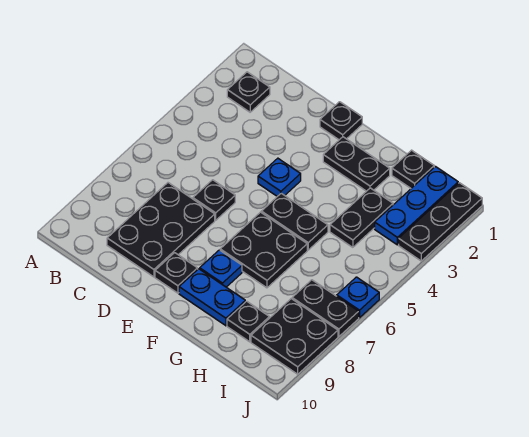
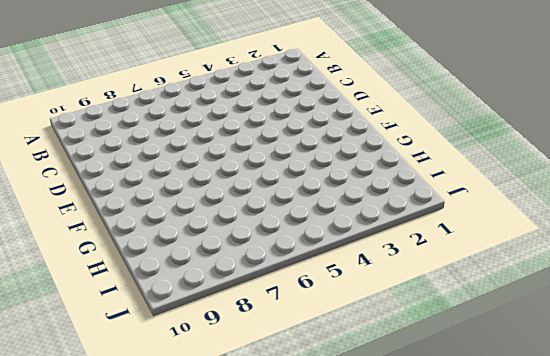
none -> black 1x1 plate [227,72,270,112]
none -> black 2x3 plate [107,183,215,277]
none -> black 1x1 plate [193,180,235,220]

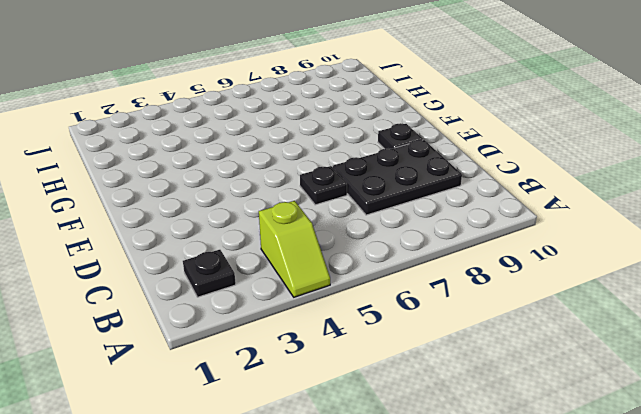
lime 1x2 slope [259,201,330,297] -> none
none -> black 1x1 plate [320,102,362,140]
none -> blue 1x1 plate [258,158,301,196]
none -> black 1x2 plate [323,137,390,191]

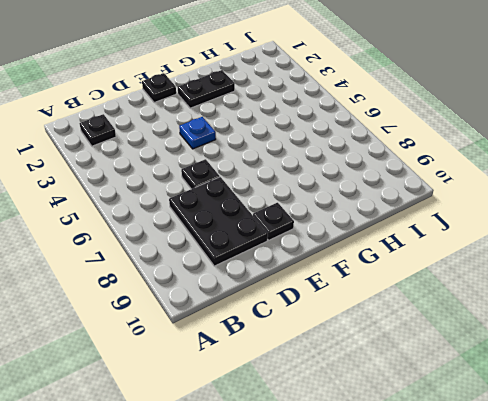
none -> black 1x2 plate [261,193,328,250]
none -> black 2x2 plate [220,212,307,288]
none -> blue 1x1 plate [200,250,242,287]

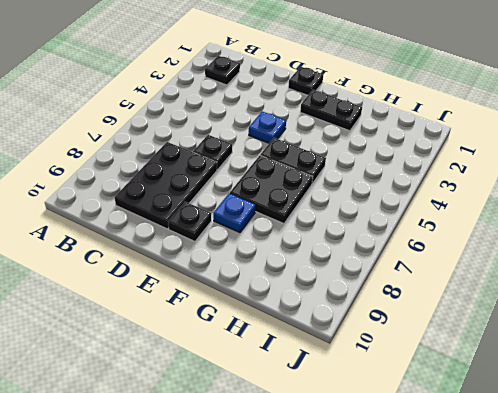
none -> blue 1x2 plate [179,269,245,326]
none -> black 1x1 plate [392,150,434,188]
none -> black 1x2 plate [330,188,393,247]

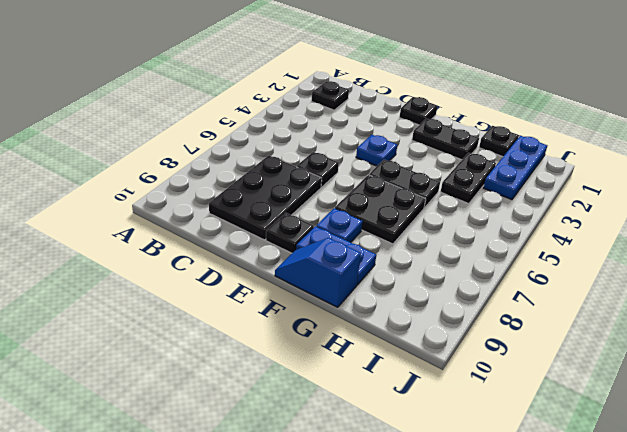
blue 1x2 slope [275,238,361,307] -> none
none -> black 1x1 plate [227,301,269,342]
none -> black 1x2 plate [292,280,359,336]
none -> black 2x2 plate [251,299,338,374]

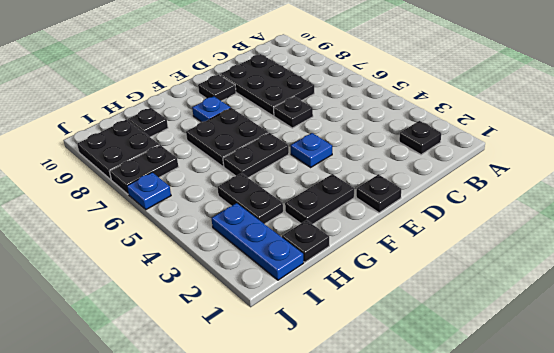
none -> blue 1x2 plate [179,269,245,326]
none -> black 1x3 plate [399,183,482,261]

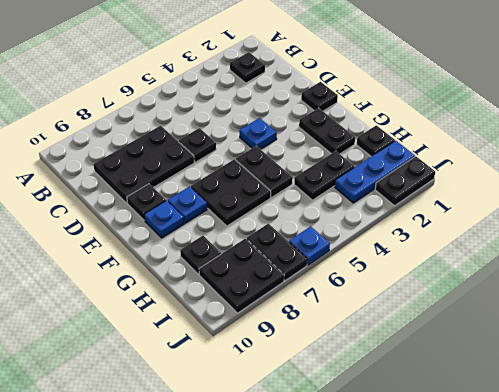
blue 1x1 plate [144,201,184,238] -> blue 1x2 plate [179,269,245,326]
black 1x2 plate [375,156,435,206] -> black 1x3 plate [399,183,482,261]

